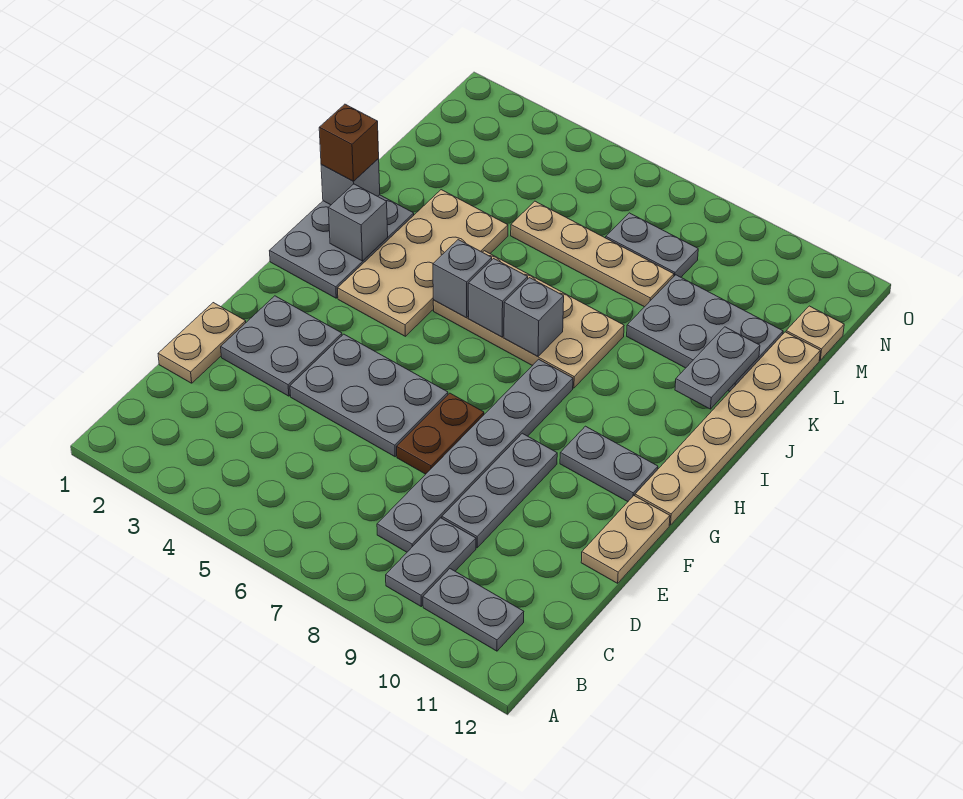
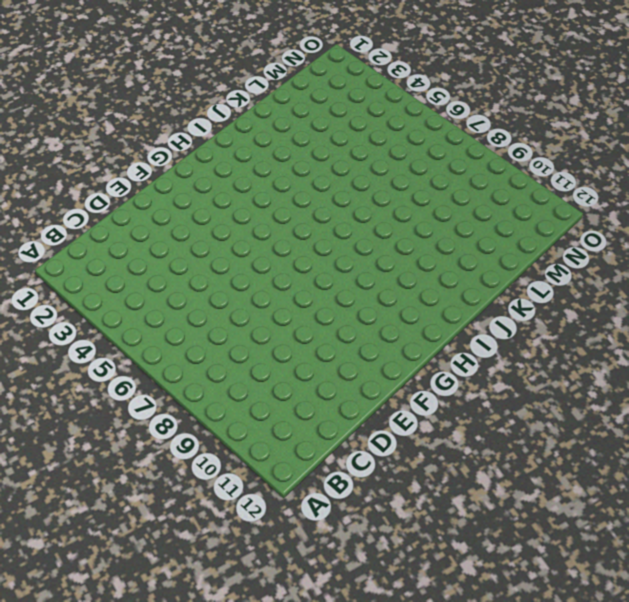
none -> grey 1x2 plate [386,518,476,606]
none -> grey 1x2 plate [423,569,524,651]
none -> grey 1x6 plate [377,359,573,552]

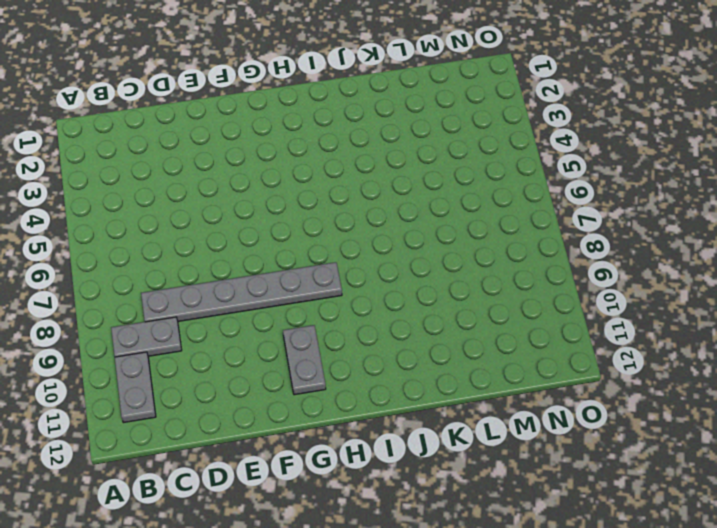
none -> tan 1x2 plate [158,303,246,383]
none -> grey 1x3 plate [442,433,557,548]
none -> grey 2x2 plate [221,296,342,396]

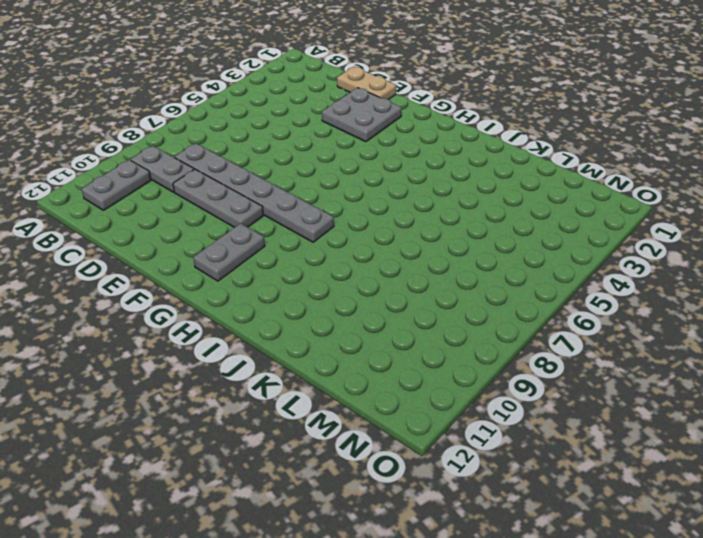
none -> grey 2x3 plate [290,334,448,457]
none -> brown 1x2 plate [397,393,484,474]
none -> tan 1x2 plate [581,496,670,583]

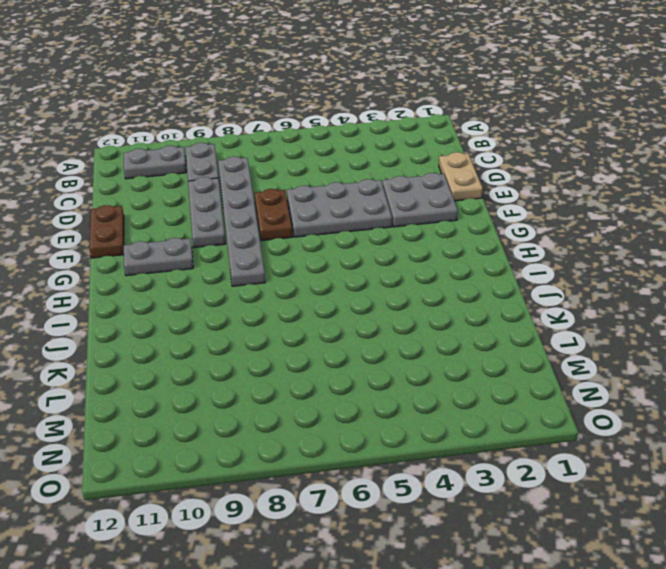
brown 1x2 plate [89,205,124,258] -> tan 1x2 plate [581,496,670,583]
none -> tan 1x6 plate [635,332,820,525]
none -> grey 2x3 plate [270,195,414,298]
none -> tan 2x4 plate [338,190,508,336]

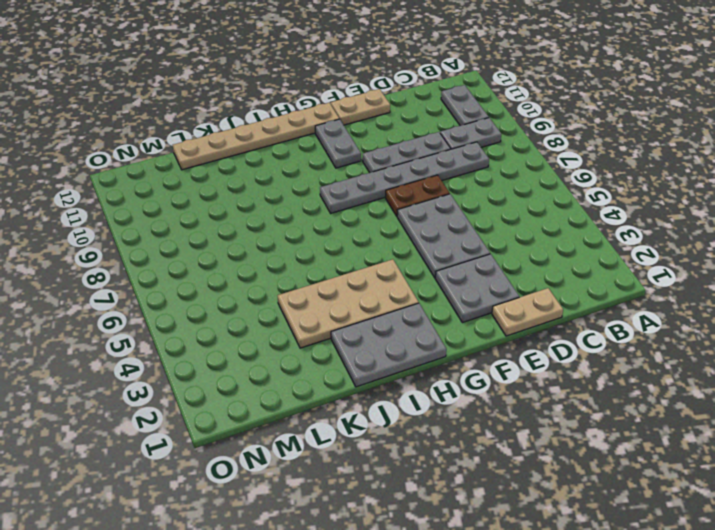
none -> tan 2x4 plate [433,251,624,388]
none -> grey 2x3 plate [627,275,783,391]
none -> tan 1x4 plate [511,201,674,307]

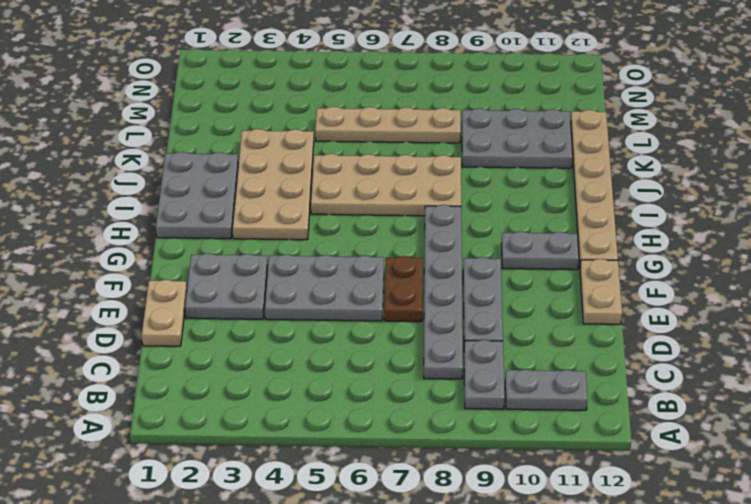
none -> grey 1x2 plate [606,213,698,277]
none -> tan 1x1 plate [786,306,844,360]
none -> grey 1x1 brick [328,184,388,261]

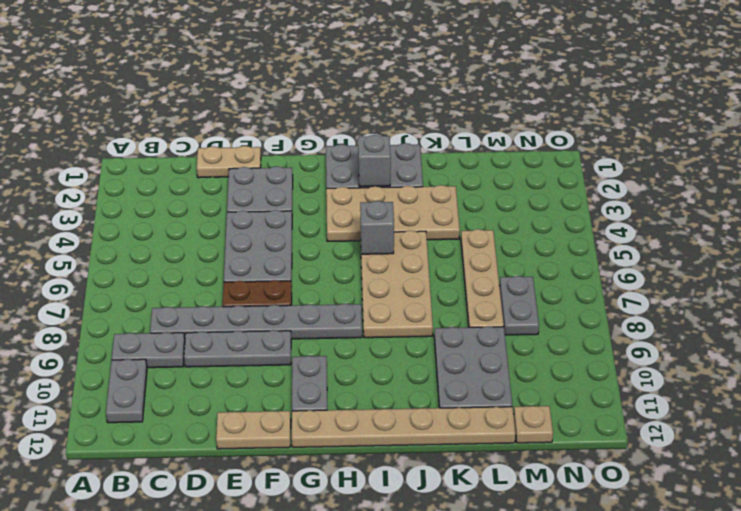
none -> grey 1x1 brick [468,259,528,337]
none -> grey 1x1 brick [504,278,564,357]
none -> grey 1x1 brick [321,159,380,205]

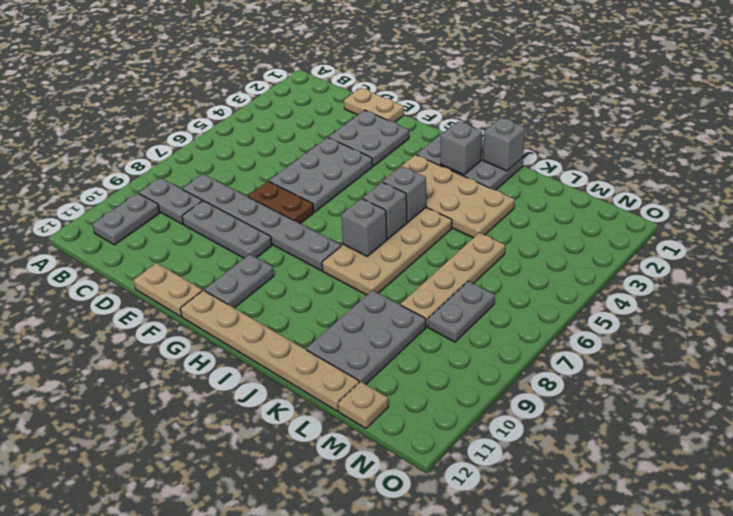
none -> grey 1x2 plate [675,327,760,409]
none -> brown 1x1 brick [319,104,379,181]

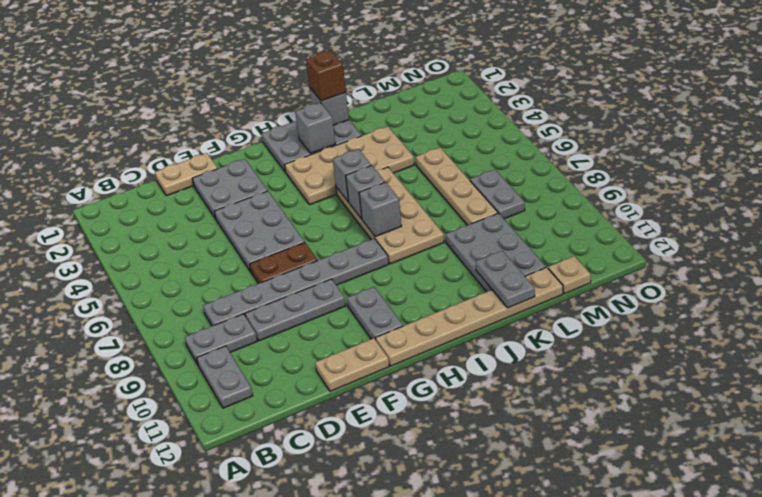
grey 1x2 plate [476,251,535,308] -> grey 1x2 plate turned to [675,327,760,409]

